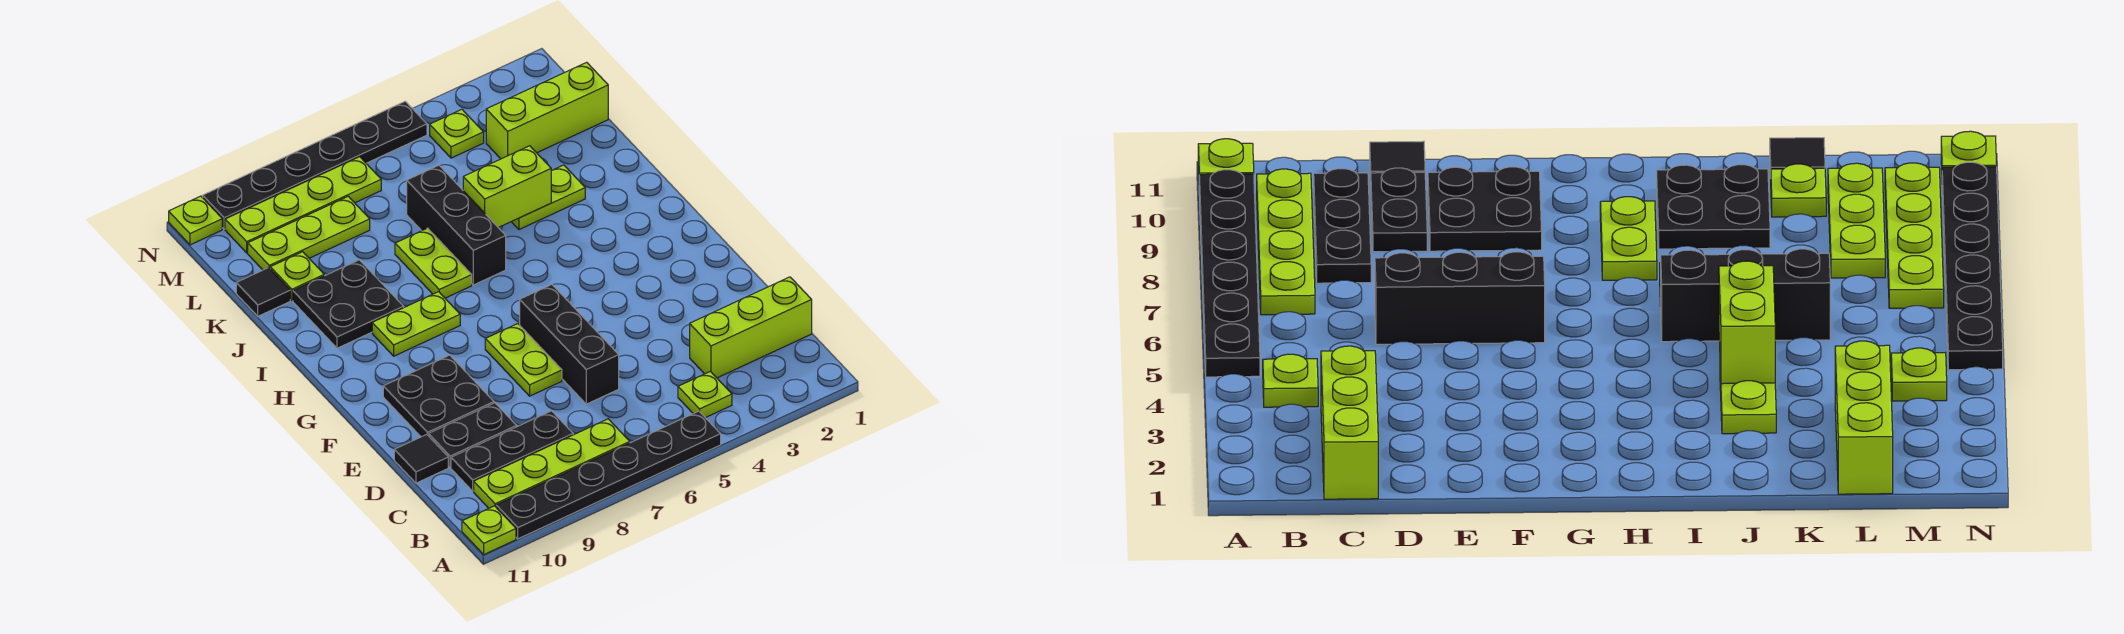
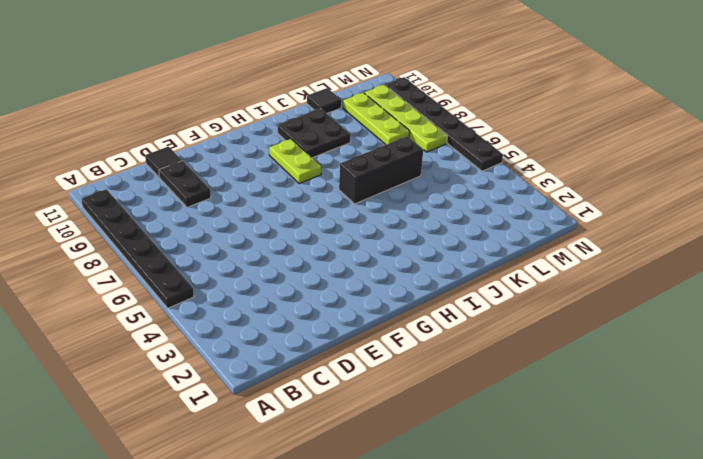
none -> lime 1x1 plate [462,506,516,554]
none -> lime 1x1 plate [678,372,732,418]
none -> lime 1x4 plate [474,419,630,508]

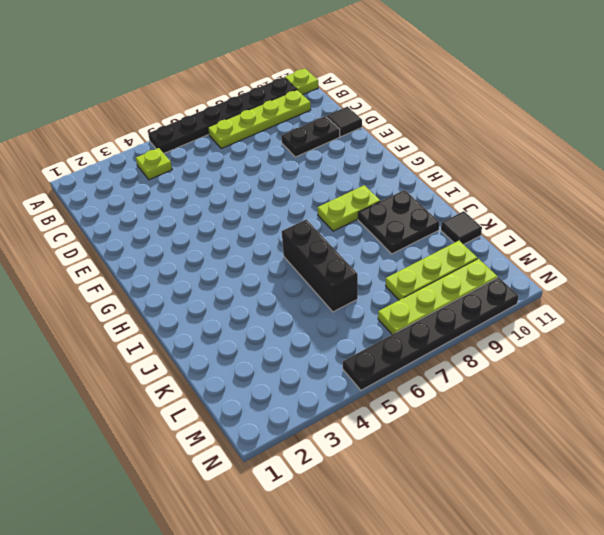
none -> lime 1x3 brick [690,277,812,378]
none -> black 1x3 plate [451,411,573,491]
none -> black 1x3 brick [520,285,619,404]

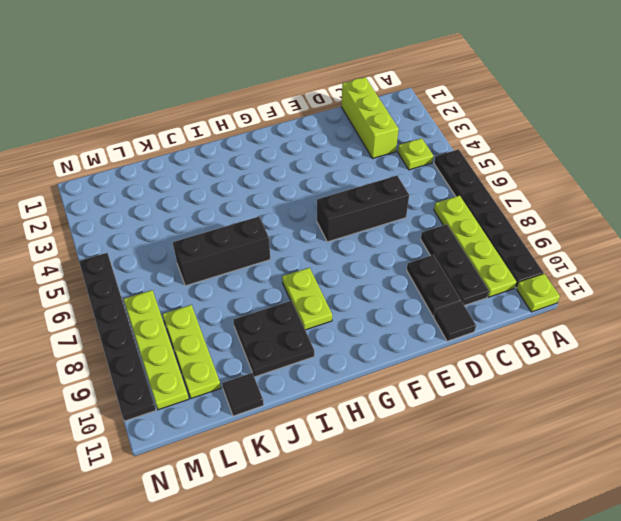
none -> lime 1x2 plate [485,324,562,396]
none -> black 2x2 plate [383,355,494,437]
none -> lime 1x2 plate [395,228,472,298]

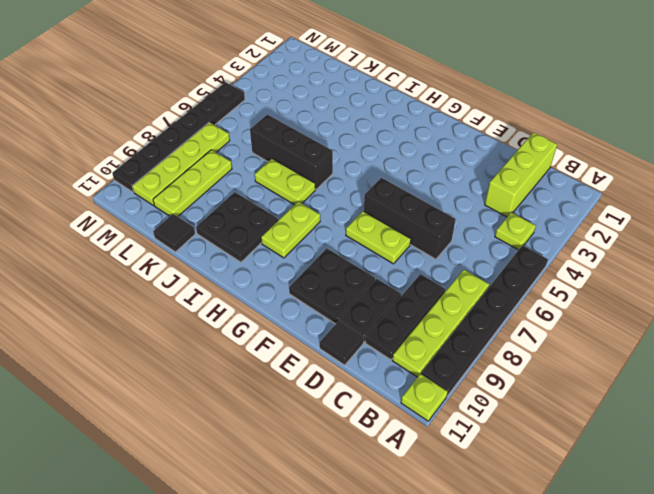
none -> lime 1x2 plate [512,165,585,229]
none -> lime 1x1 plate [270,252,324,300]
none -> lime 1x3 brick [486,62,608,159]

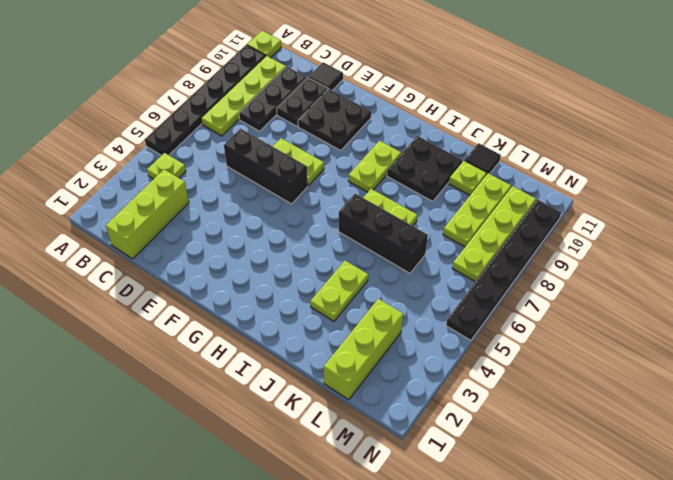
none -> lime 1x1 plate [430,109,484,158]
none -> lime 1x1 plate [169,196,222,245]
none -> lime 1x2 brick [463,146,551,228]

